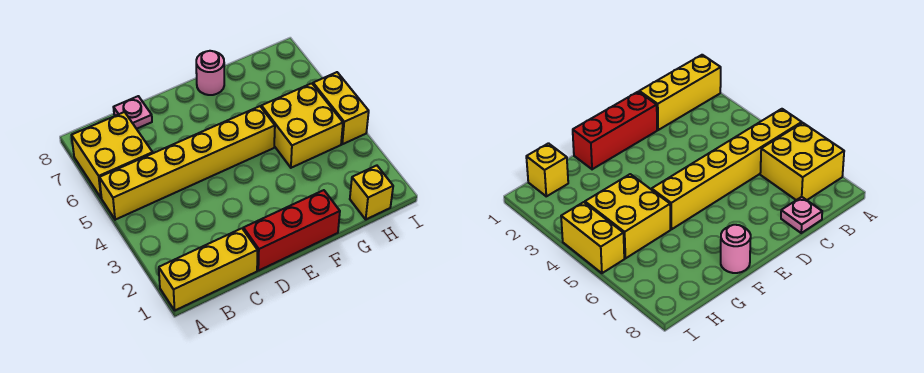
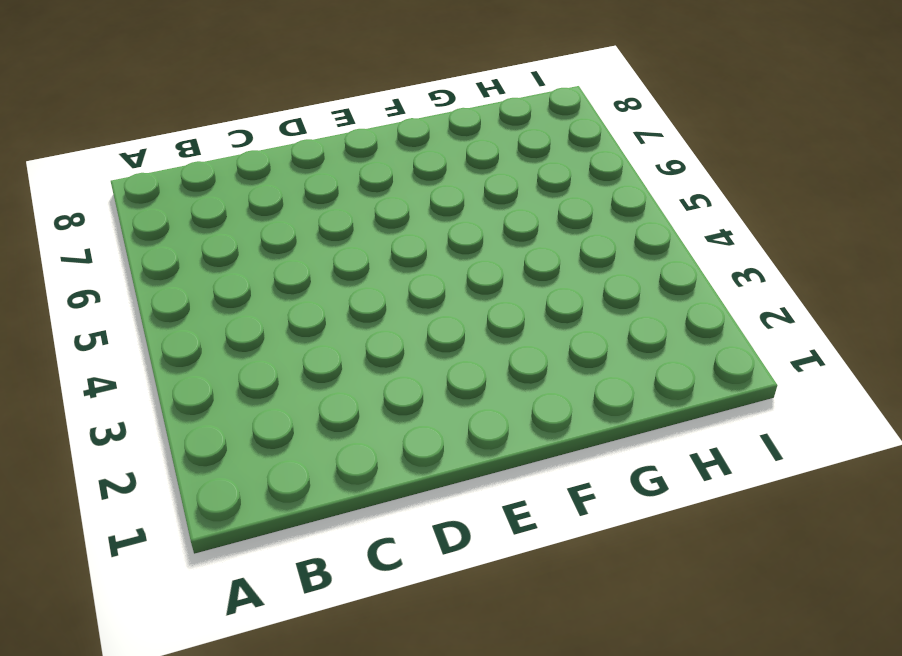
none -> yellow 1x3 brick [159,228,258,310]
none -> yellow 1x6 brick [99,106,275,220]

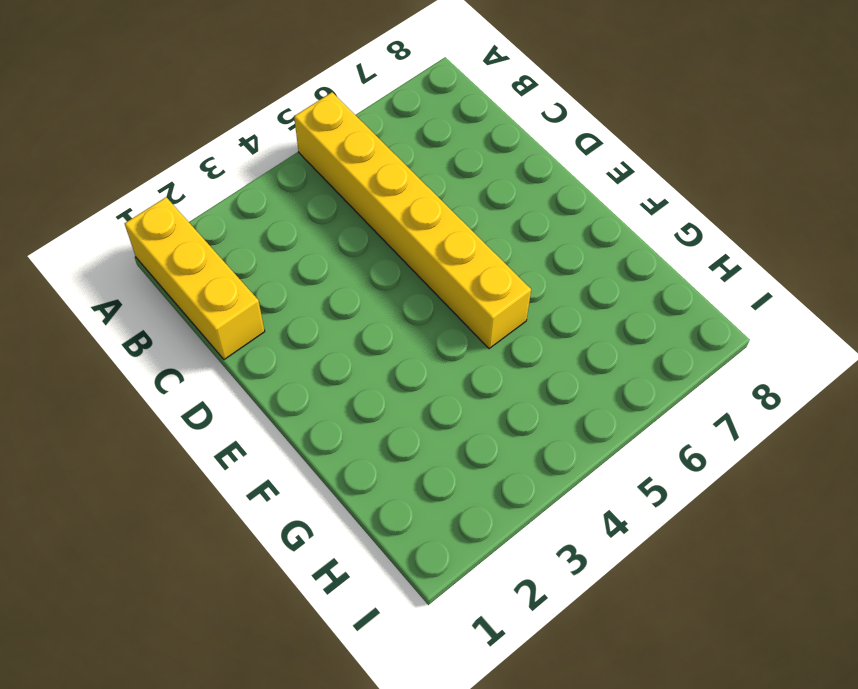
none -> yellow 2x2 brick [71,112,153,198]
none -> pink 1x1 plate [113,96,152,129]

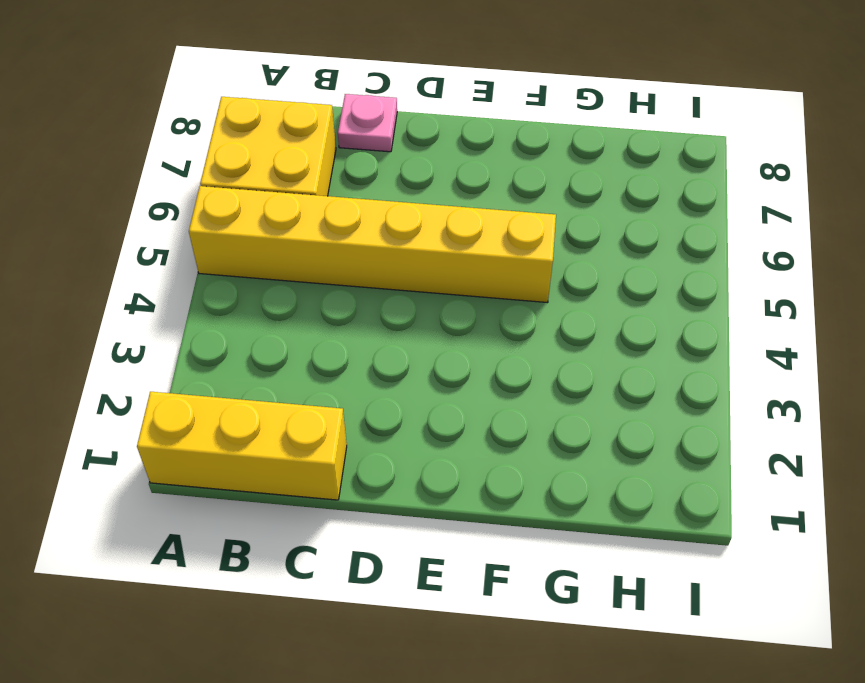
none -> red 1x3 brick [243,190,340,271]
none -> pink 1x1 round brick [196,51,224,95]

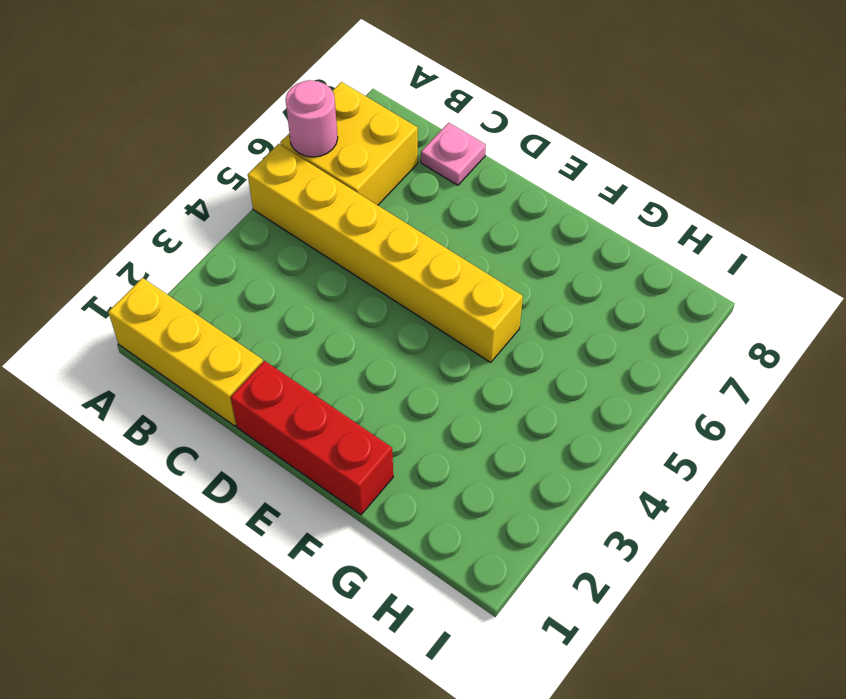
pink 1x1 round brick [285,80,338,157] -> pink 1x1 round brick moved to [196,51,224,95]
none -> yellow 2x2 brick [261,83,343,168]
none -> yellow 1x1 brick [350,166,393,219]

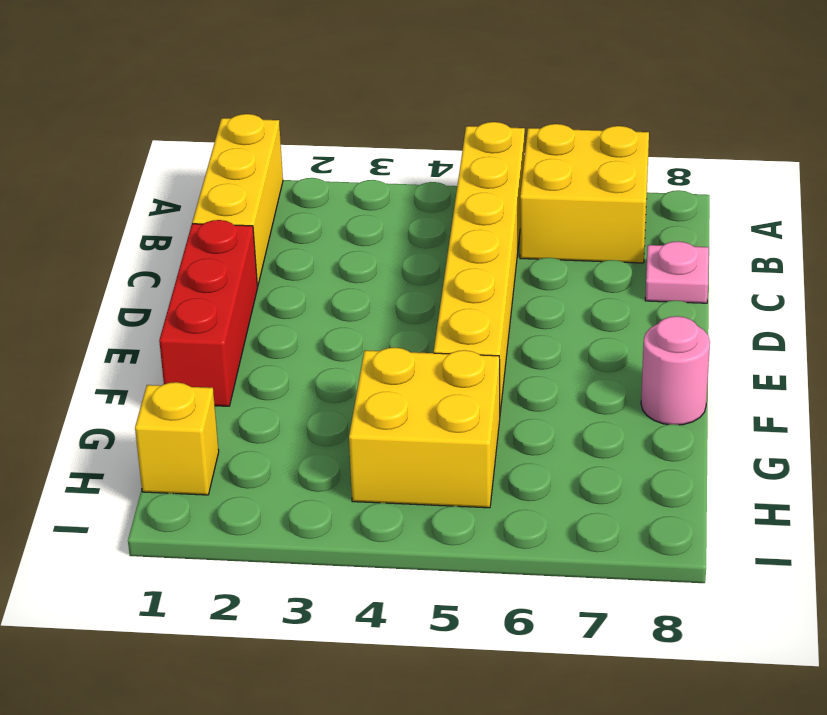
none -> yellow 1x2 brick [313,72,369,144]

